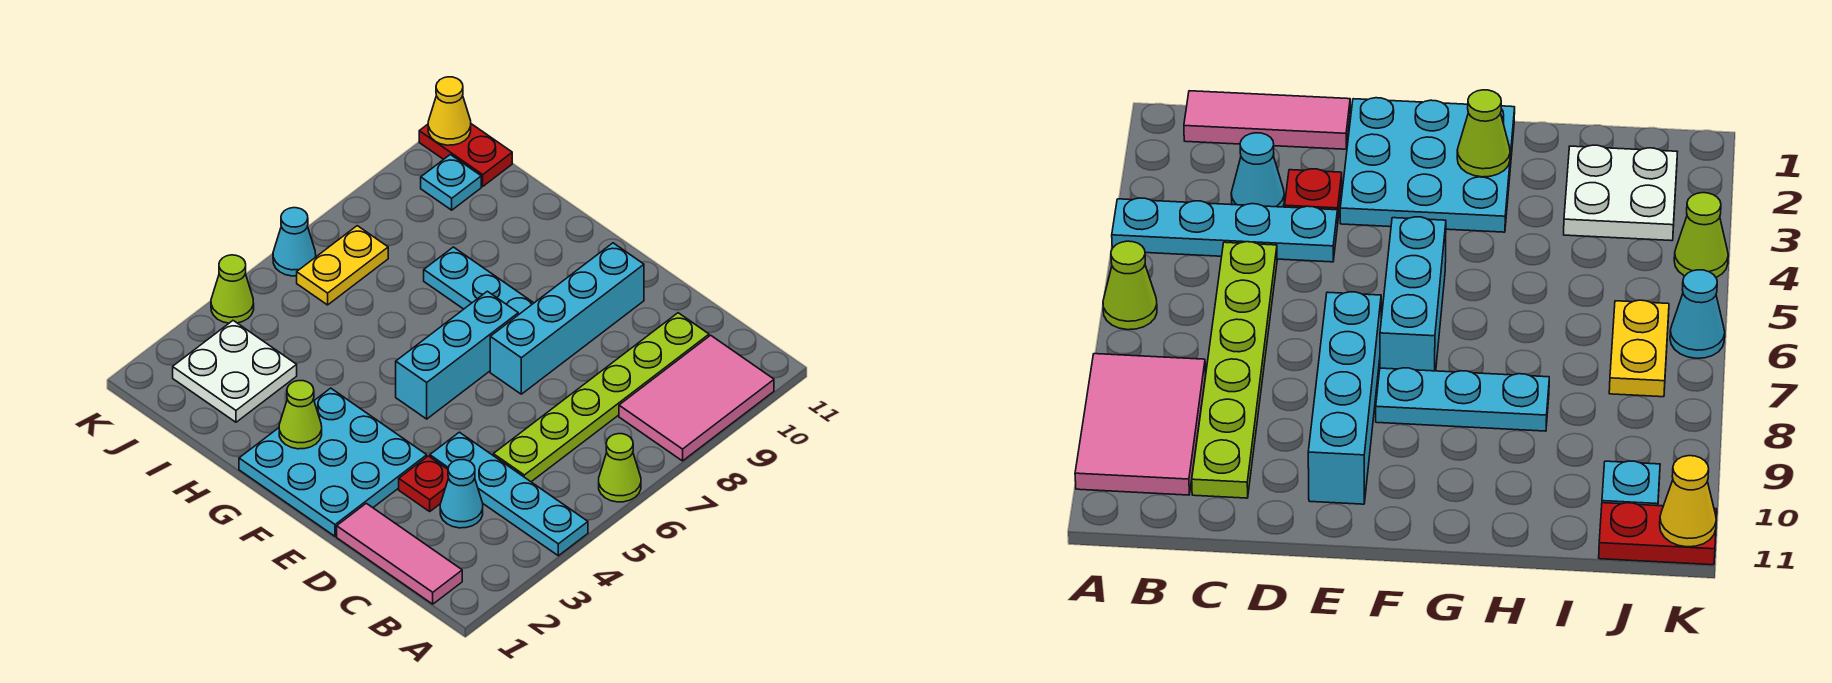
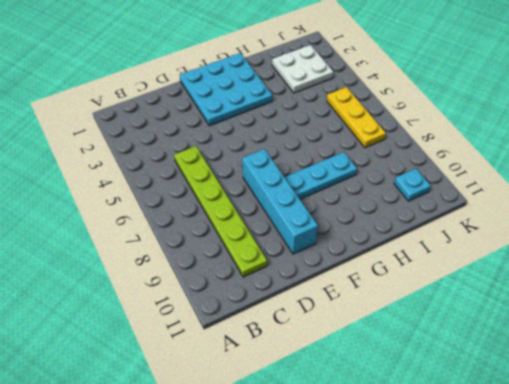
yellow 1x3 plate [327,87,386,148] -> yellow 1x2 plate [297,226,388,305]
none -> cyan 1x4 plate [430,432,588,556]
none -> lime 1x1 cone [599,434,641,502]
none -> pink 2x3 tile [619,335,774,461]

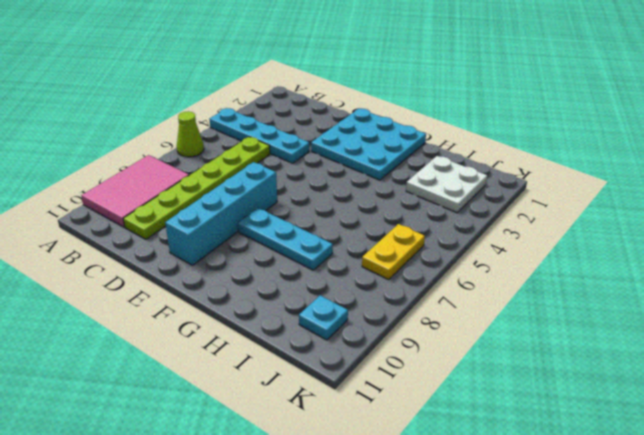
none -> pink 1x3 tile [337,503,462,604]
none -> cyan 1x1 cone [440,460,483,528]
none -> red 1x1 plate [399,456,448,511]

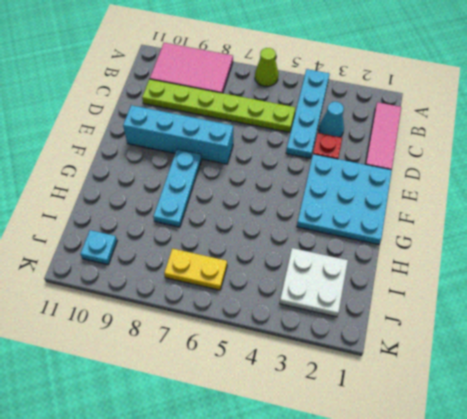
none -> cyan 1x3 brick [396,291,518,419]
none -> red 1x2 plate [419,124,512,186]
none -> lime 1x1 cone [211,255,254,323]

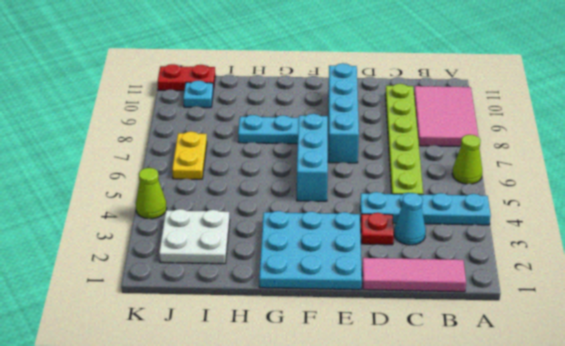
none -> cyan 1x1 cone [273,208,316,276]
none -> lime 1x1 cone [279,381,322,449]
none -> yellow 1x1 cone [428,77,471,145]

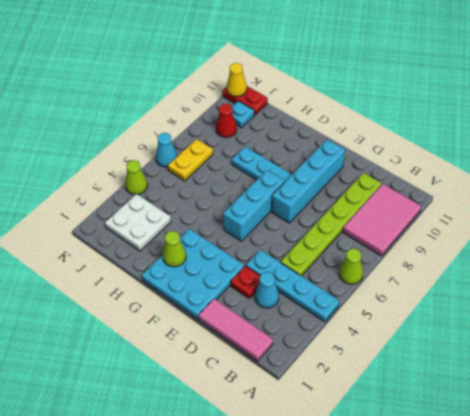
red 1x1 cone [216,104,237,137] -> none

